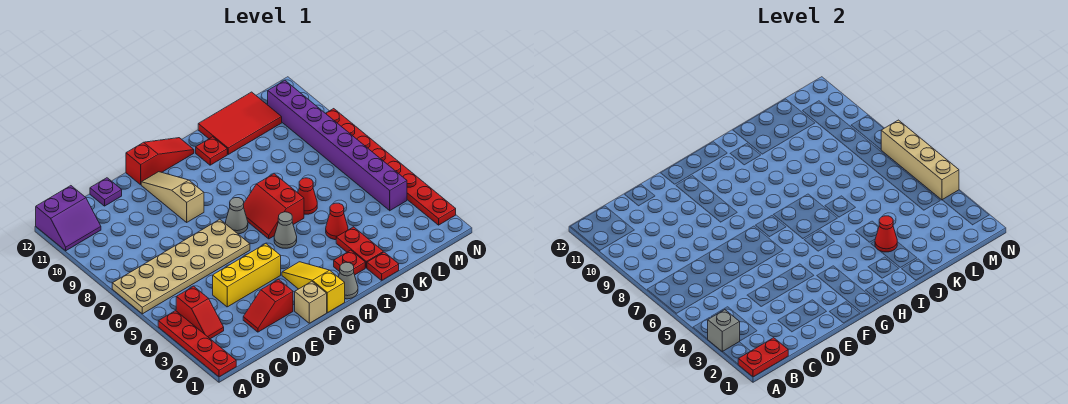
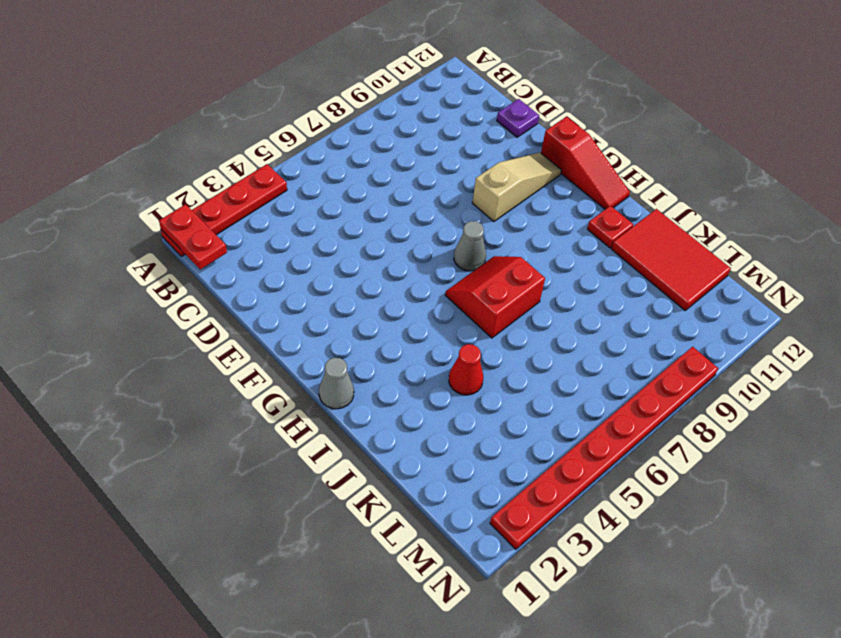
none -> tan 2x6 plate [112,219,250,314]
none -> purple 2x2 slope [36,186,101,251]
none -> red 1x2 slope [176,286,224,339]

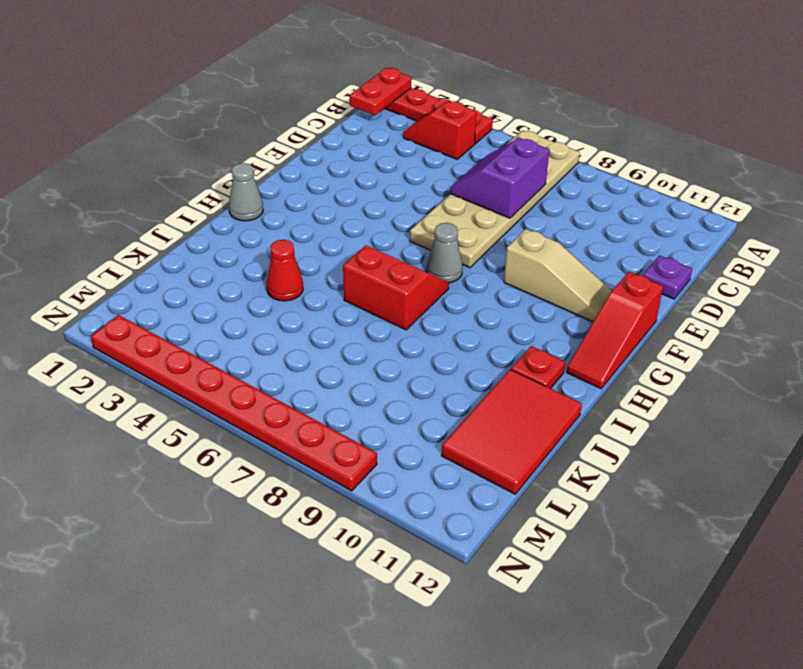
purple 2x2 slope [450,138,549,218] -> purple 2x2 slope moved to [36,186,101,251]
none -> red 1x2 slope [243,279,293,332]
none -> yellow 1x3 brick [213,244,281,307]
none -> tan 1x1 brick [295,281,327,323]

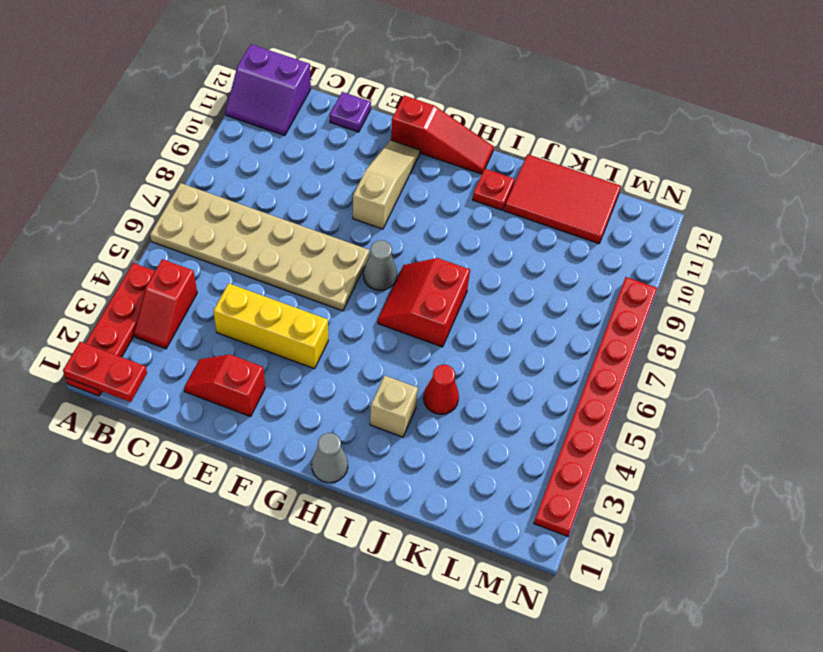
tan 1x1 brick [370,376,418,437] -> tan 1x1 brick moved to [295,281,327,323]
none -> yellow 1x3 slope [282,262,345,313]
none -> grey 1x1 cone [274,212,297,248]
none -> red 1x1 plate [334,250,365,275]

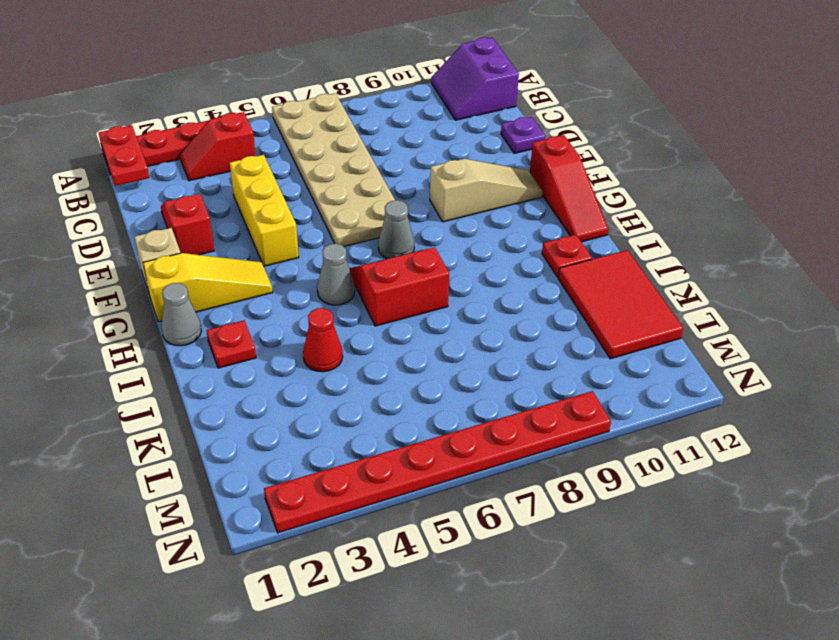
none -> red 1x1 plate [367,252,399,280]
none -> red 1x2 plate [336,227,383,268]
none -> red 1x1 cone [298,178,317,214]

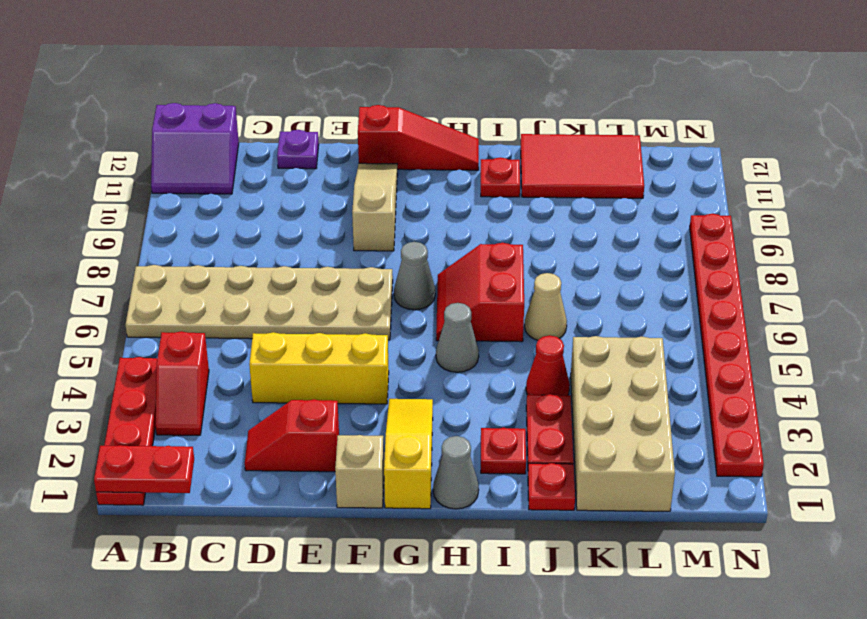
tan 1x1 cone [525,273,567,340] -> red 1x1 cone [298,178,317,214]
tan 2x4 brick [571,336,675,511] -> none
none -> purple 1x8 brick [268,80,407,211]
none -> grey 1x1 brick [708,310,740,352]
none -> red 1x1 cone [875,216,897,252]

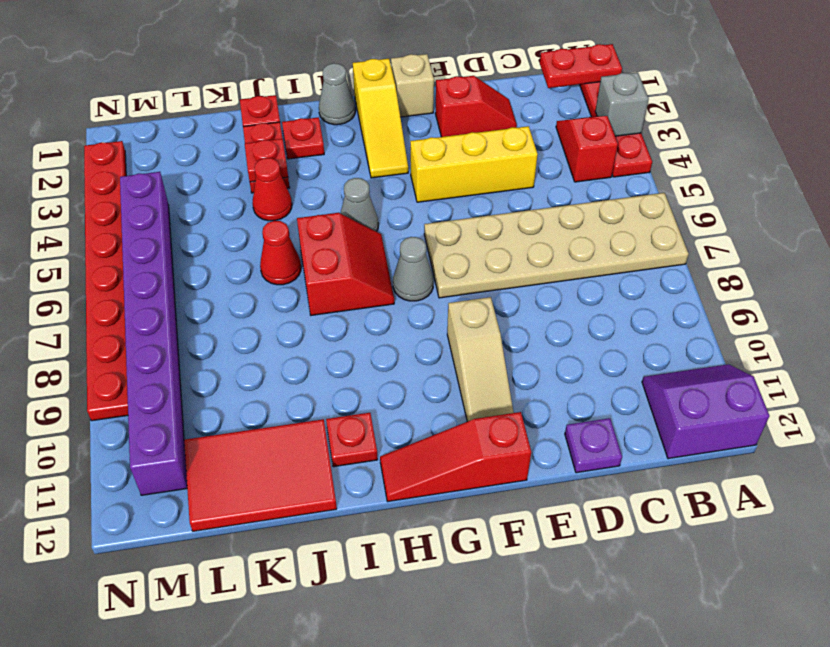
red 1x1 plate [245,139,288,182] -> red 1x1 cone [875,216,897,252]
none -> tan 1x4 brick [881,120,959,200]

